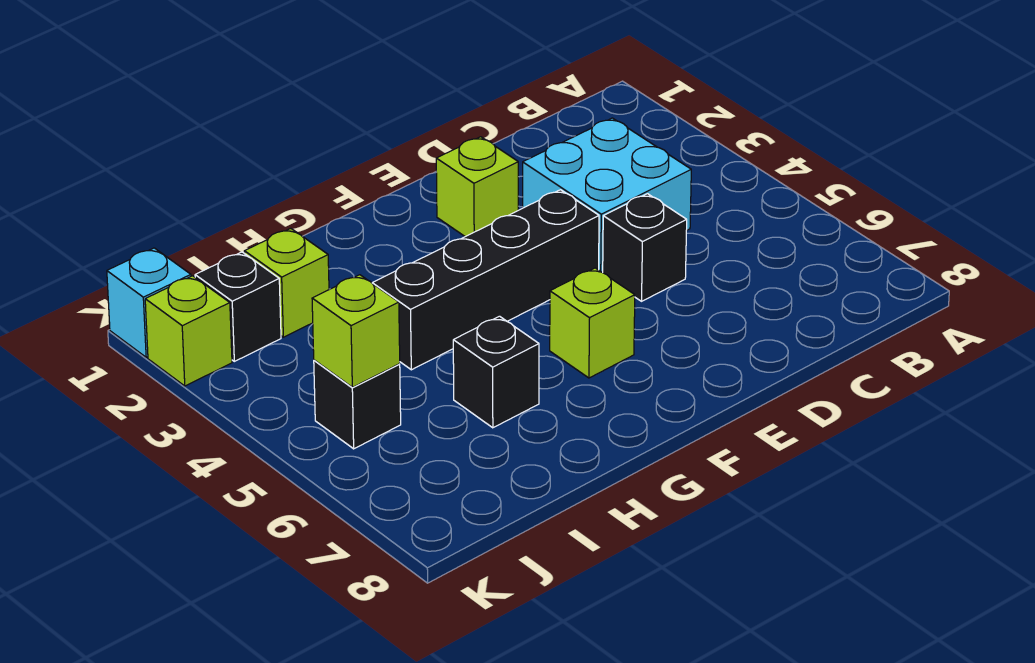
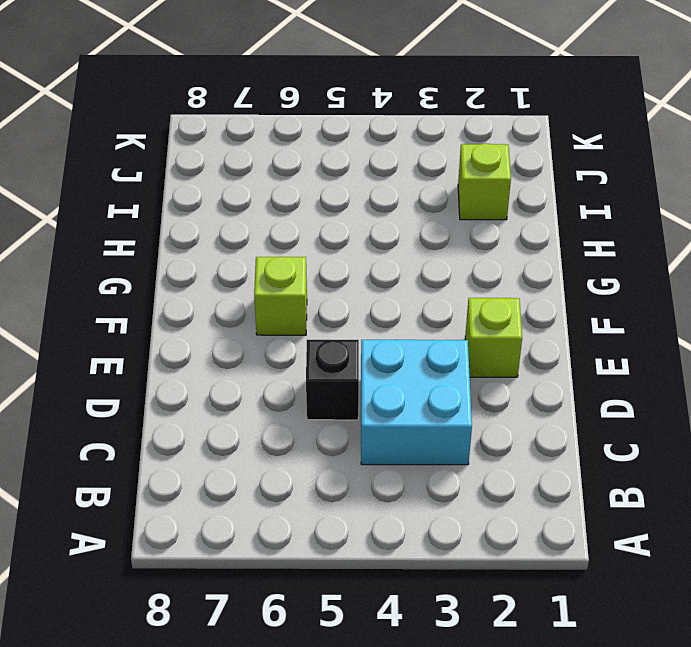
none -> black 1x4 brick [372,190,599,370]
none -> black 1x1 brick [453,316,539,428]
none -> black 1x1 brick [195,252,281,361]

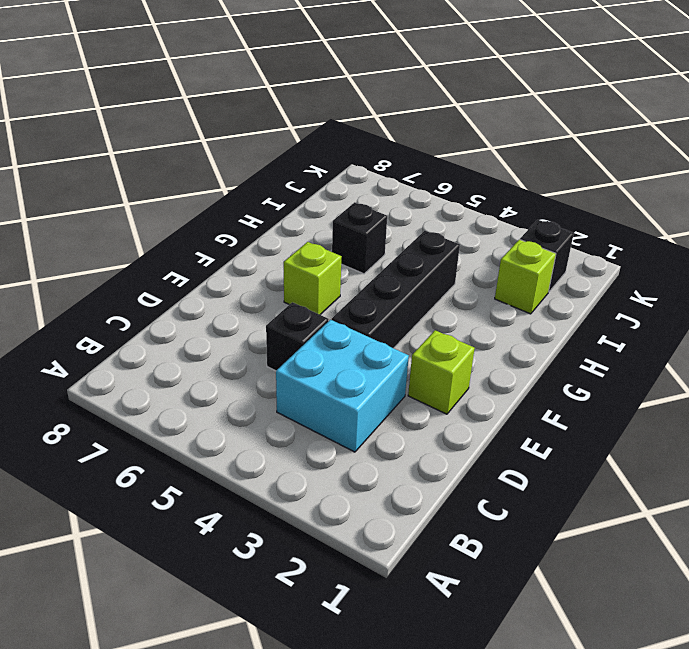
none -> black 1x1 brick [314,360,401,449]
none -> cyan 1x1 brick [107,248,191,357]
none -> lime 1x1 brick [145,276,232,386]

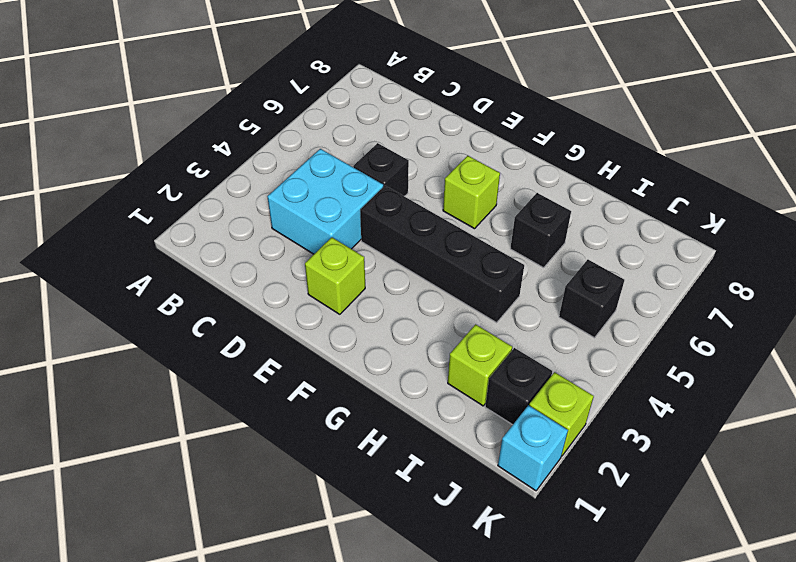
none -> lime 1x1 brick [312,275,400,387]

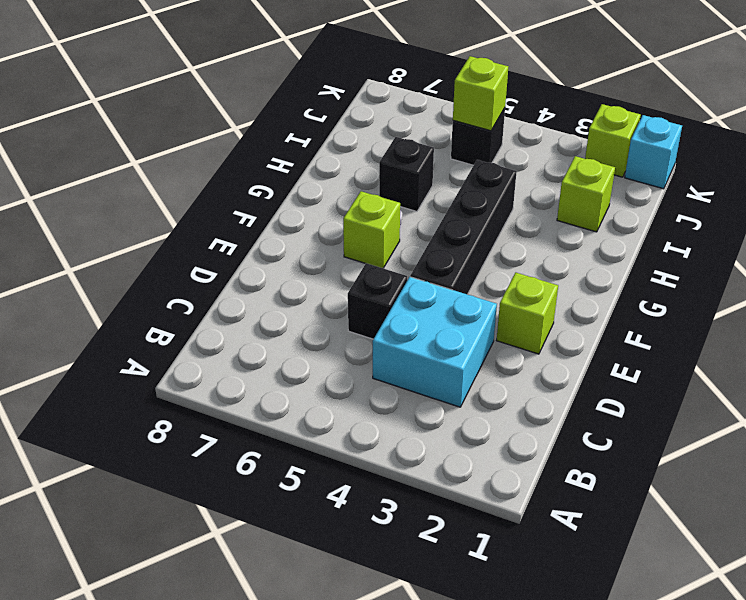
none -> black 1x1 brick [195,252,281,361]

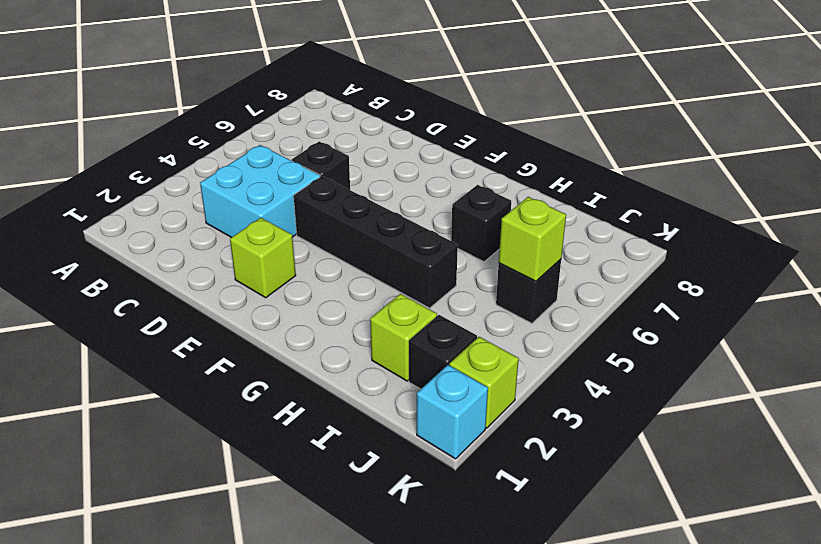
none -> lime 1x1 brick [550,268,635,378]

